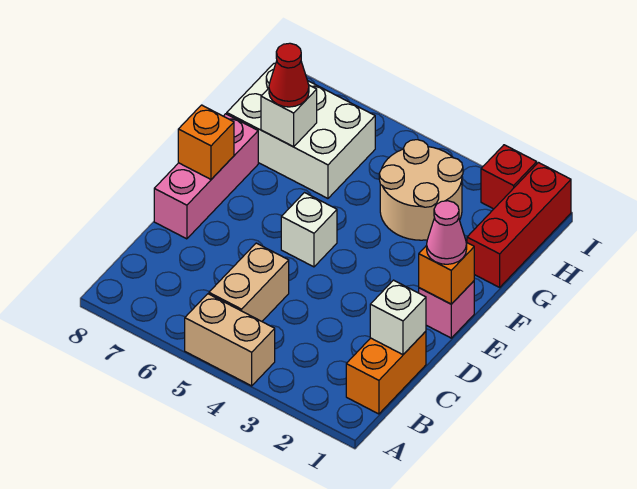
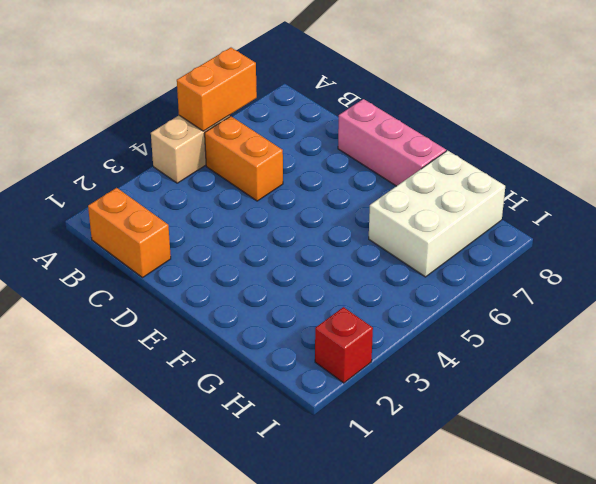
orange 1x2 brick [177,48,257,131] -> none
orange 1x2 brick [205,116,283,201] -> tan 1x2 brick [209,243,289,321]
none -> pink 1x1 brick [419,281,474,338]
none -> white 1x1 brick [281,193,337,267]
none -> red 1x3 brick [467,163,571,287]

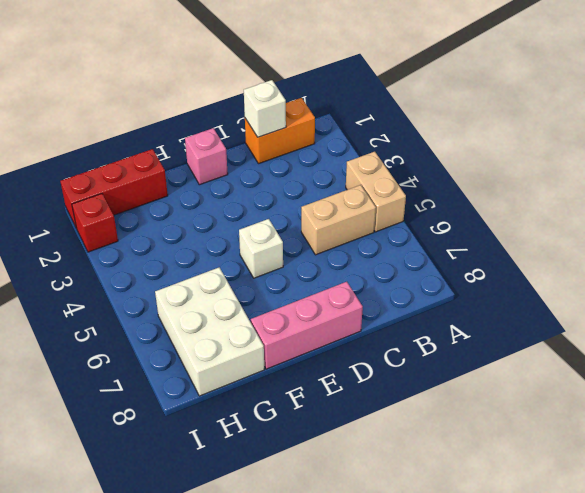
none -> tan 2x2 round brick [379,140,463,240]
none -> orange 1x1 brick [419,243,474,304]
none -> orange 1x1 brick [178,105,234,179]

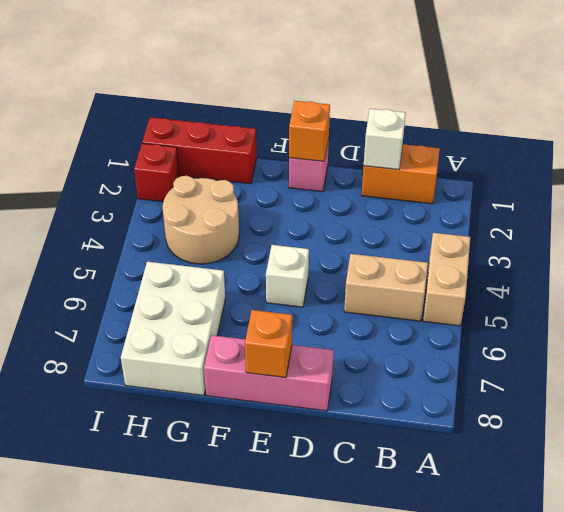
none -> white 1x1 brick [261,85,317,147]
none -> pink 1x1 cone [427,201,467,264]
none -> red 1x1 cone [269,43,309,107]

